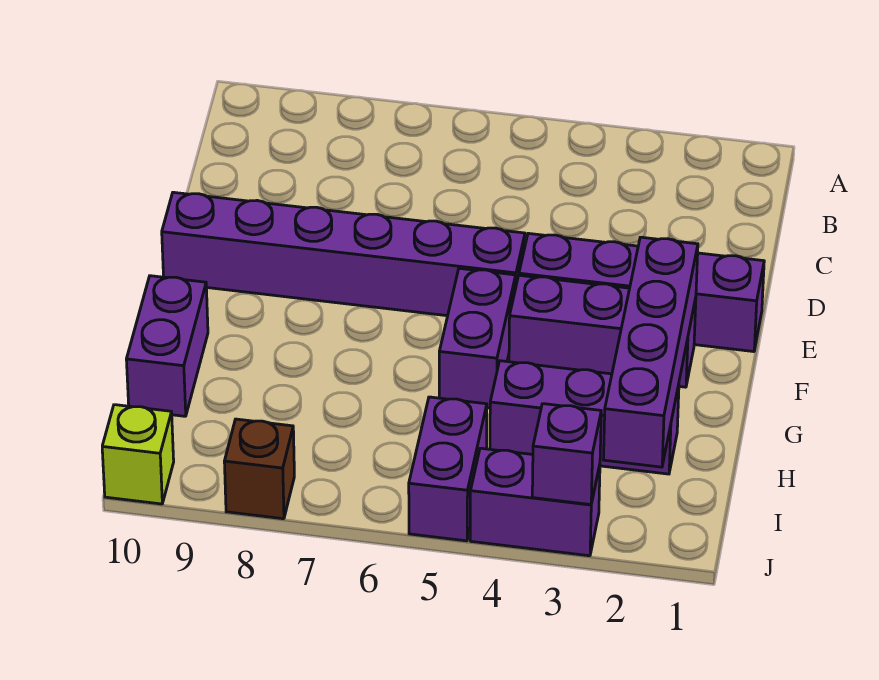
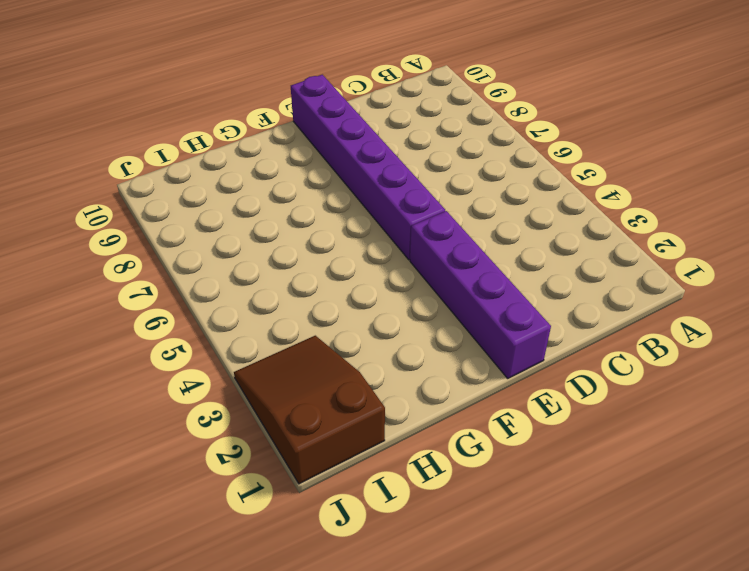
brown 2x3 slope [234,336,385,484] -> purple 1x2 brick [470,448,600,556]
none -> purple 1x3 brick [509,275,696,387]
none -> purple 1x2 brick [439,268,516,408]
none -> purple 1x2 brick [126,276,208,416]

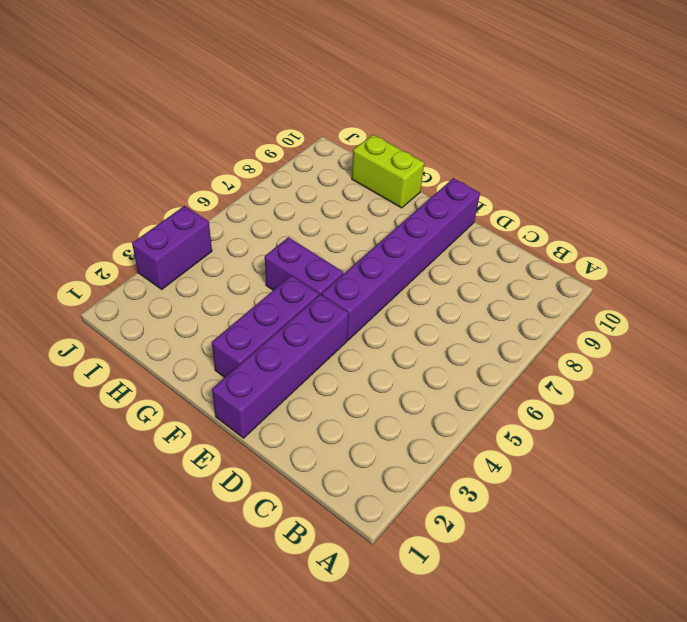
lime 1x2 brick [352,135,424,208] -> purple 1x2 brick [126,276,208,416]
none -> purple 1x3 brick [490,361,679,474]
none -> purple 1x2 brick [409,397,487,541]
none -> brown 1x1 brick [224,419,294,519]

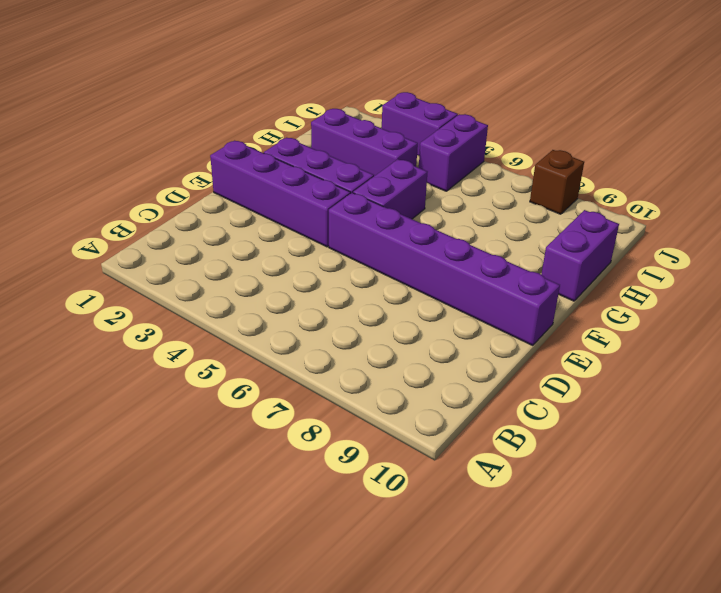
none -> lime 1x1 brick [102,405,174,504]
none -> purple 1x4 brick [604,237,698,467]
none -> purple 1x1 brick [532,404,601,505]

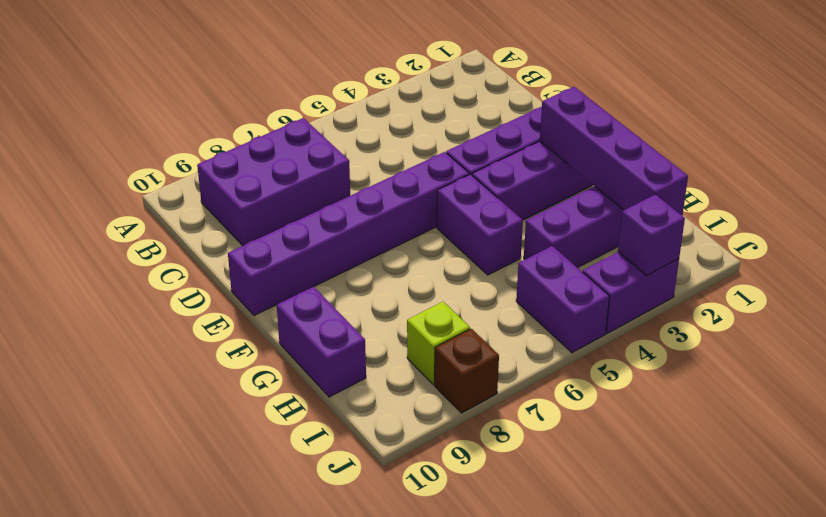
purple 2x3 brick [197,118,350,246] -> none
lime 1x1 brick [407,302,470,385] -> lime 1x1 brick moved to [102,405,174,504]

